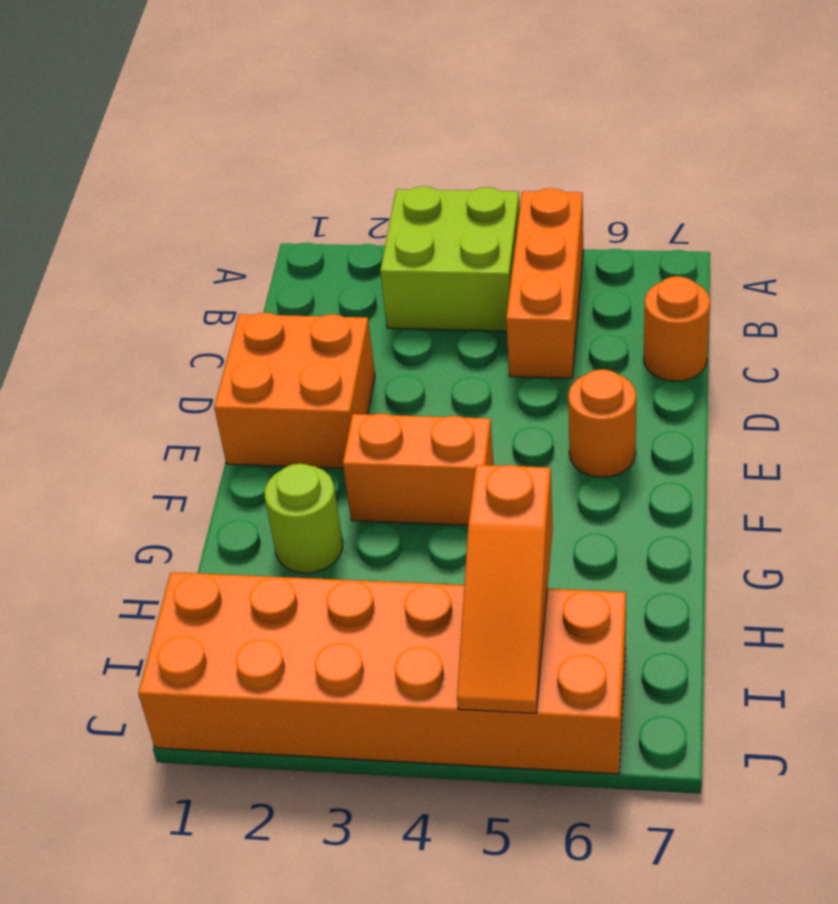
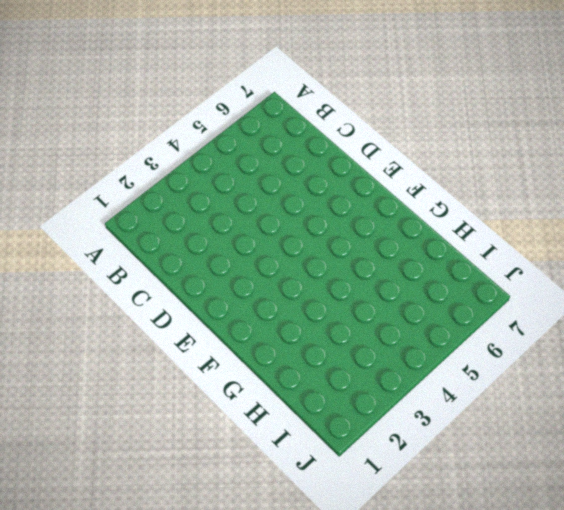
none -> lime 2x2 brick [380,186,520,331]
none -> orange 1x3 brick [506,188,583,378]

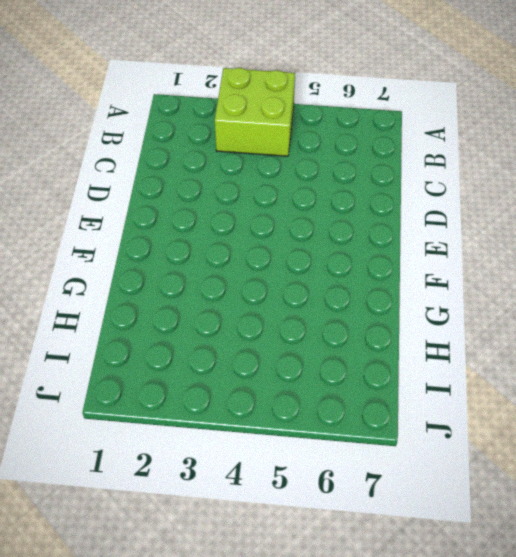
none -> orange 1x3 brick [506,188,583,378]
none -> orange 1x1 round brick [644,276,710,381]

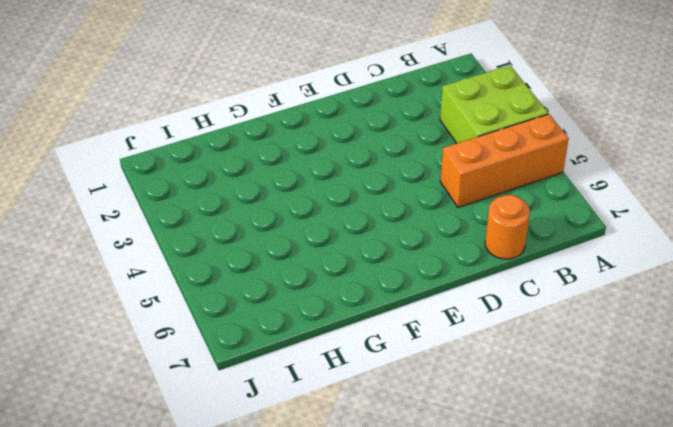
none -> orange 2x2 brick [214,313,375,468]
none -> orange 1x1 round brick [568,369,636,477]

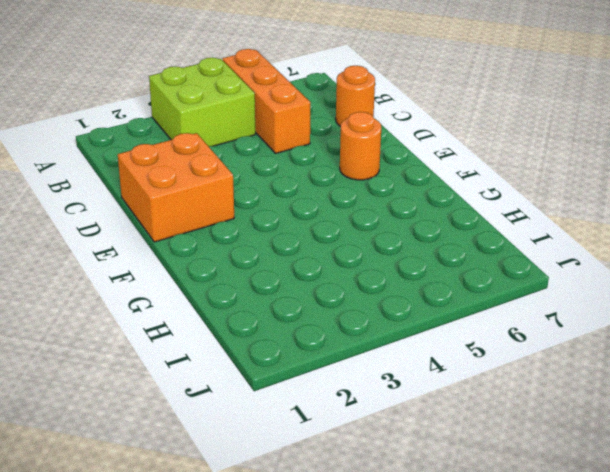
none -> orange 1x2 brick [343,413,494,525]
none -> lime 1x1 round brick [265,464,343,573]

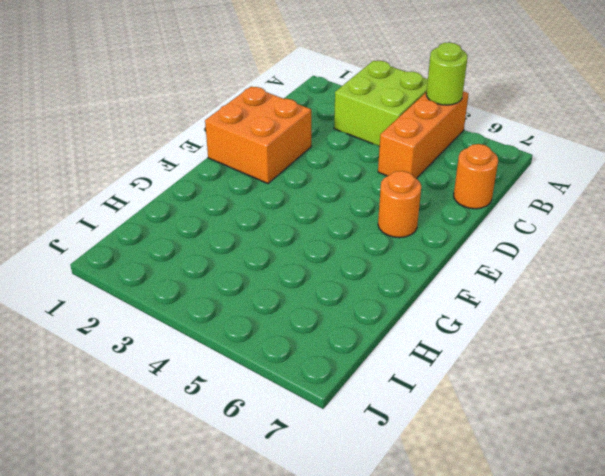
lime 1x1 round brick [426,42,467,105] -> lime 1x1 round brick moved to [265,464,343,573]
none -> orange 1x2 brick [343,413,494,525]
none -> orange 2x6 brick [138,572,626,774]

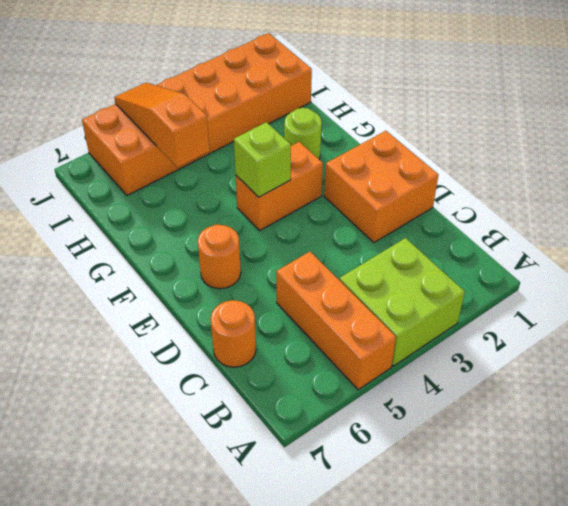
lime 1x1 brick [234,122,291,197] -> none

